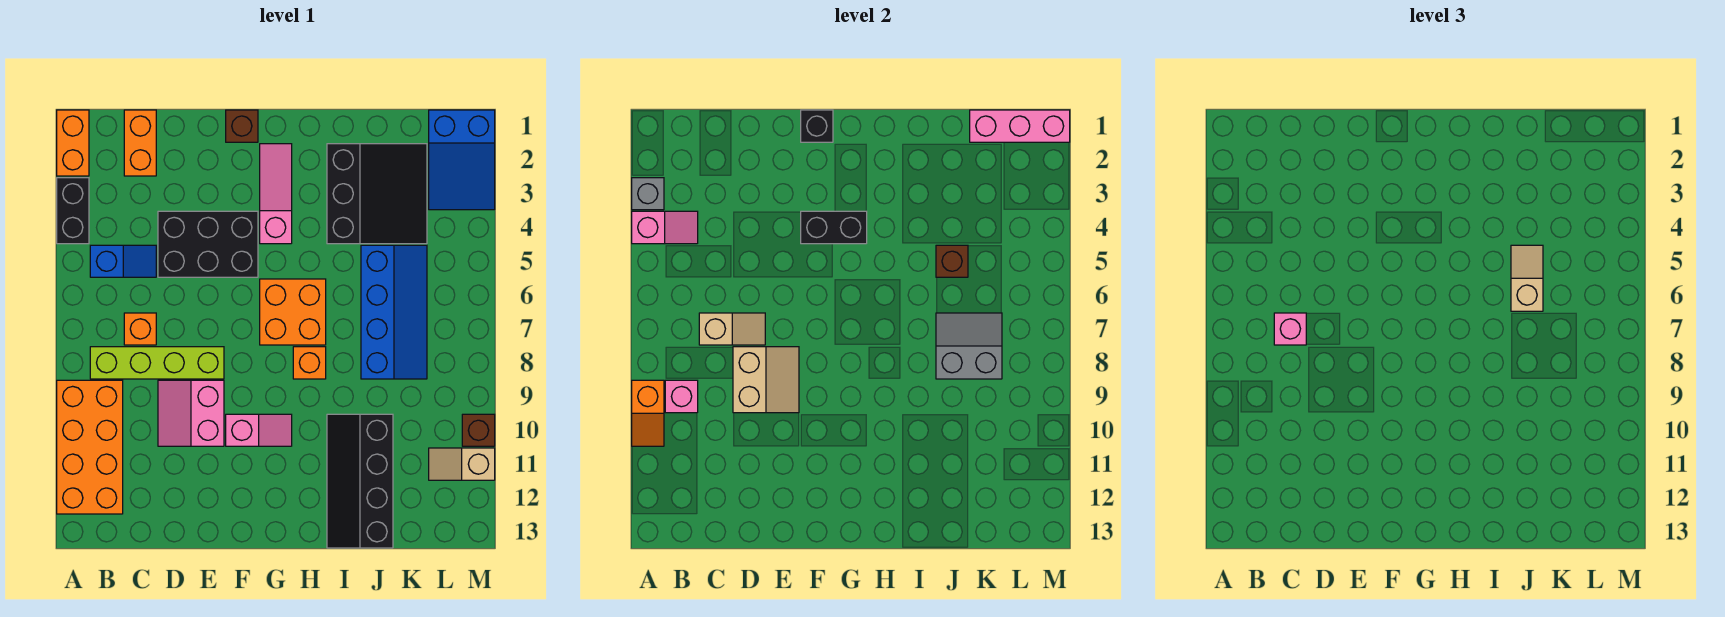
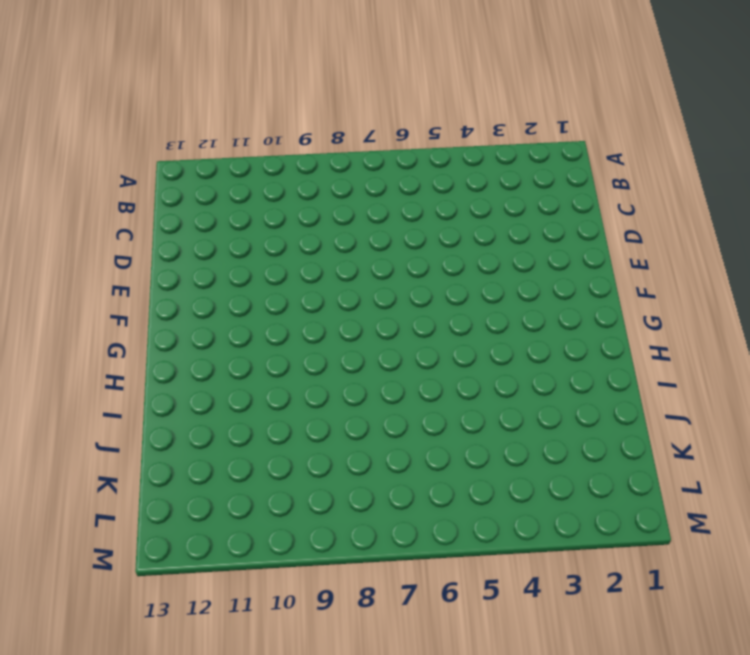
none -> orange 1x2 brick [57,110,89,176]
none -> black 1x2 brick [57,178,89,244]
none -> orange 2x4 brick [57,380,123,514]
none -> blue 1x2 slope [90,245,156,277]

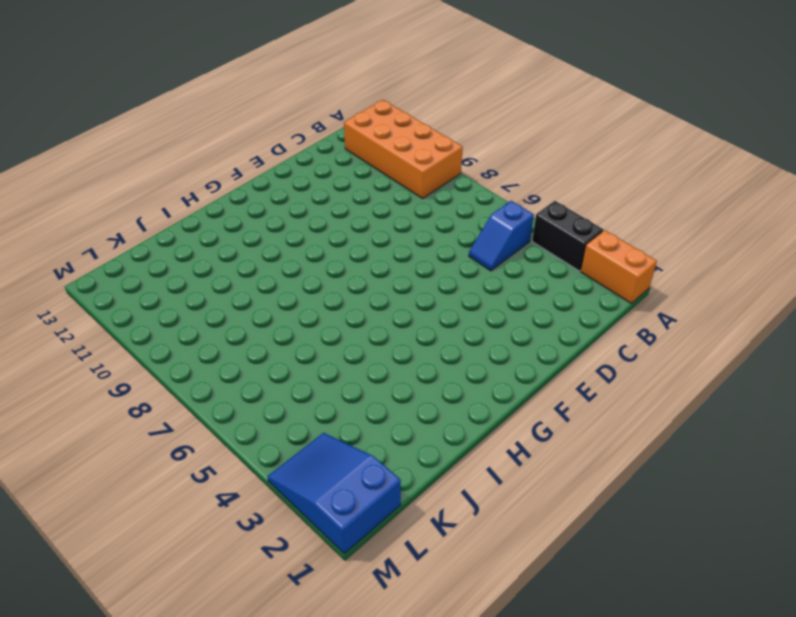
none -> lime 1x4 brick [90,347,224,379]
none -> orange 1x2 brick [124,110,156,176]
none -> orange 1x1 brick [124,313,156,345]
none -> black 2x3 brick [158,211,258,277]

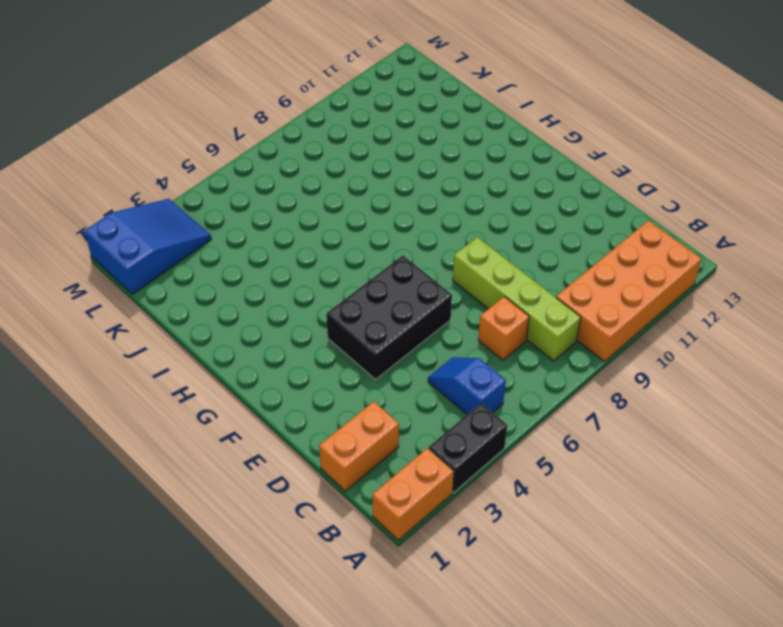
black 2x3 brick [326,256,452,379] -> black 2x3 brick turned to [158,211,258,277]
none -> pink 2x2 slope [158,380,224,446]
none -> brown 1x1 brick [226,110,258,142]
none -> pink 1x2 slope [226,414,292,446]
none -> pink 1x3 slope [260,144,292,244]

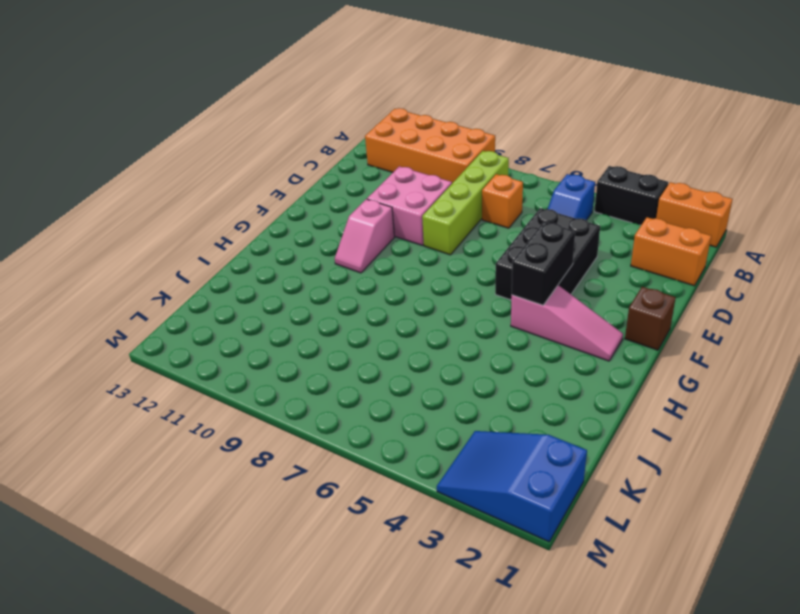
pink 2x2 brick [367,166,452,246] -> pink 2x2 slope [158,380,224,446]
none -> orange 2x2 brick [260,279,326,345]
none -> orange 1x1 brick [293,347,326,379]
none -> black 3x3 slope [327,144,427,244]
none -> black 2x4 slope [327,414,393,548]

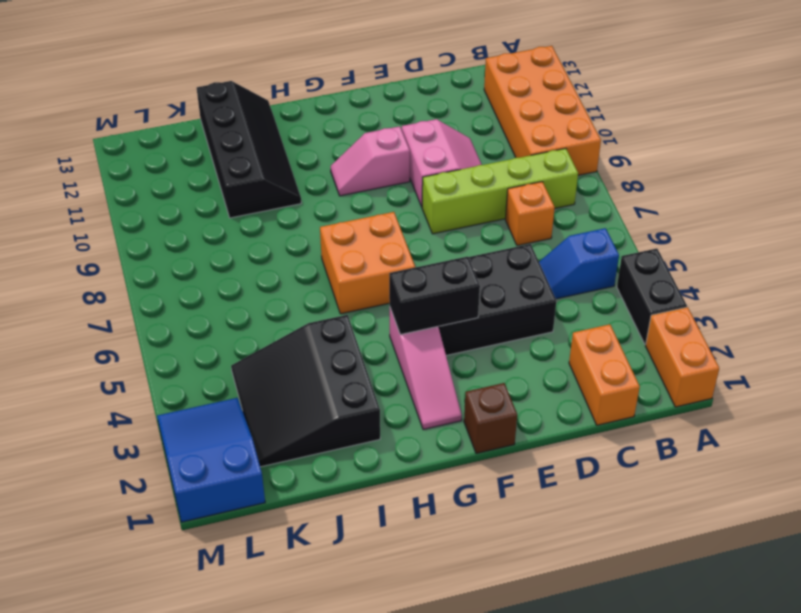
none -> orange 1x1 brick [293,347,326,379]
none -> blue 2x4 slope [361,245,427,379]
none -> tan 1x2 slope [429,448,495,480]
none -> brown 1x1 brick [462,414,495,446]

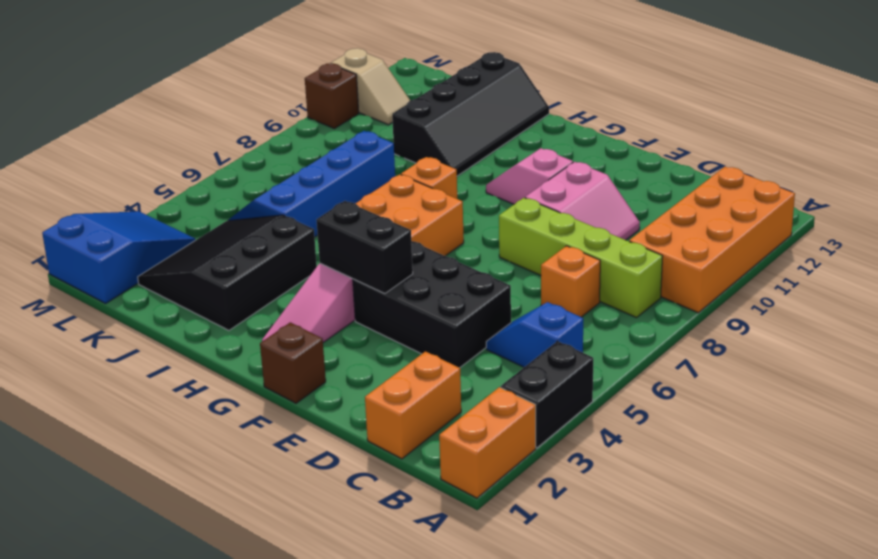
none -> grey 1x1 brick [632,178,664,210]
none -> pink 1x2 slope [632,211,698,244]
none -> orange 1x2 slope [632,380,664,446]
none -> pink 1x1 brick [665,380,698,413]

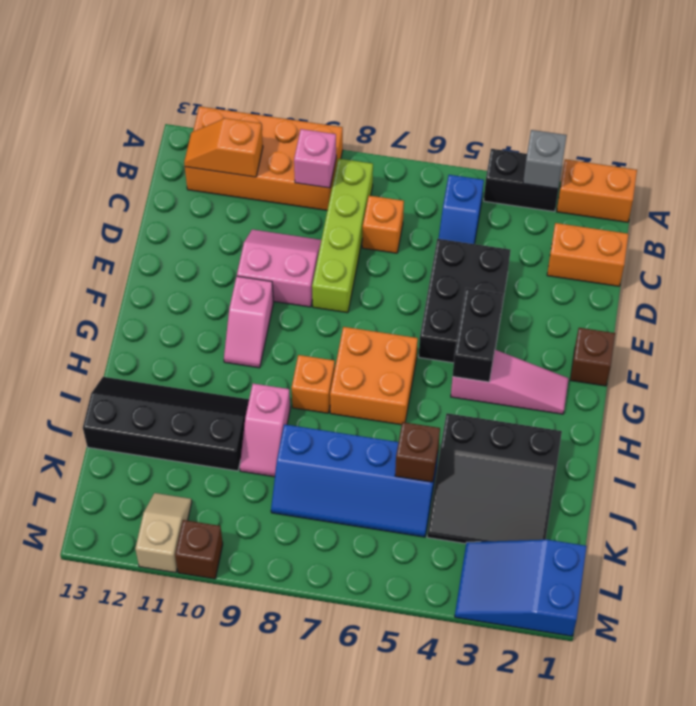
orange 1x2 slope [184,118,263,177] -> orange 1x2 slope moved to [632,380,664,446]
pink 1x2 slope [240,384,290,477] -> pink 1x2 slope moved to [632,211,698,244]
none -> tan 1x2 slope [699,313,765,345]
none -> tan 2x2 slope [733,347,799,413]
none -> black 1x1 brick [801,110,833,142]
none -> grey 2x2 slope [936,313,1002,379]

